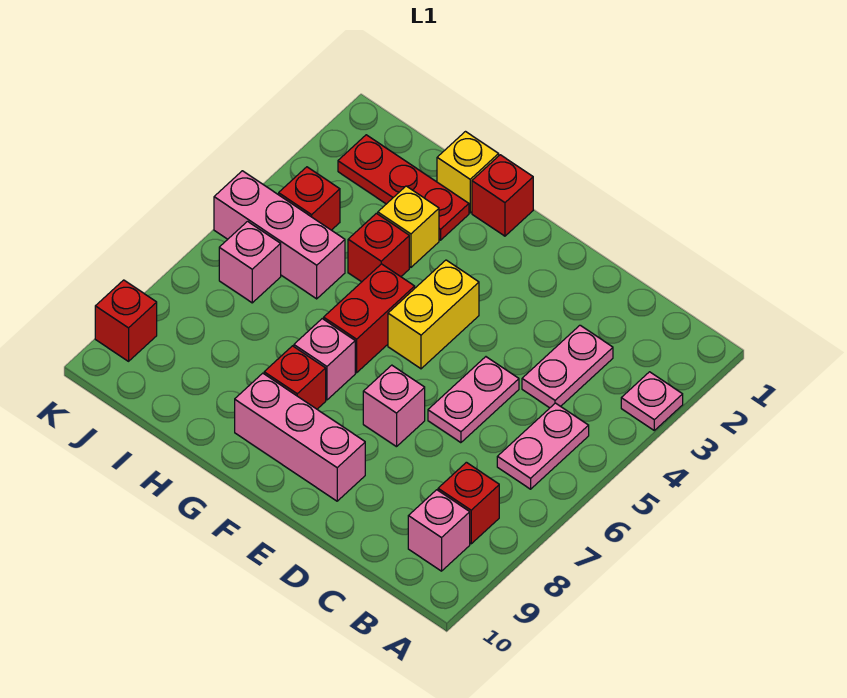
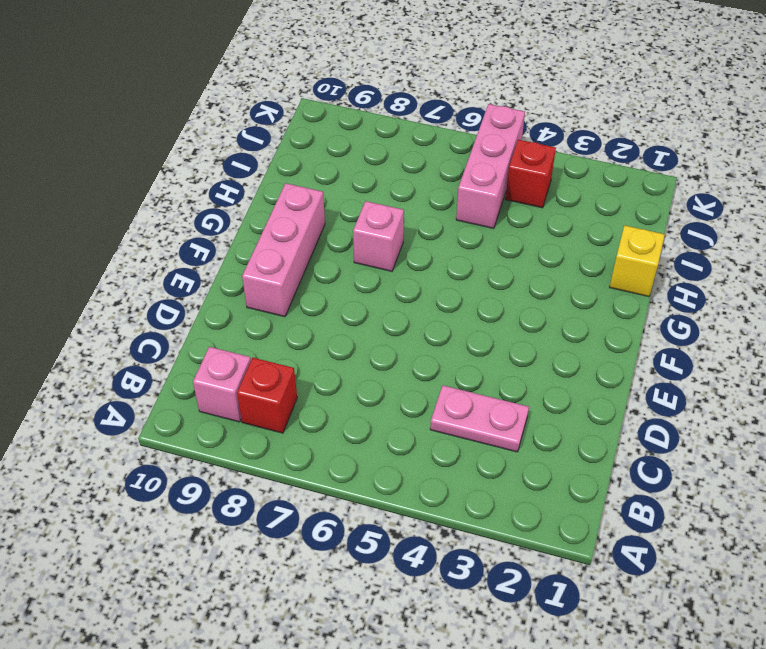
none -> pink 1x1 plate [621,372,683,430]
none -> pink 1x2 plate [497,403,589,489]
none -> pink 1x2 plate [428,357,519,443]

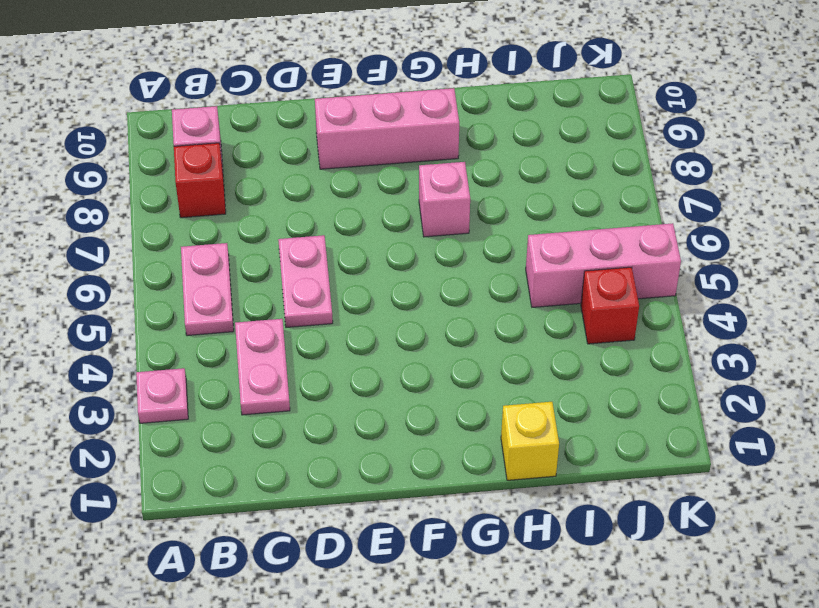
none -> pink 1x1 brick [363,365,425,447]
none -> yellow 1x2 brick [388,260,479,369]
none -> red 1x1 brick [472,155,533,236]

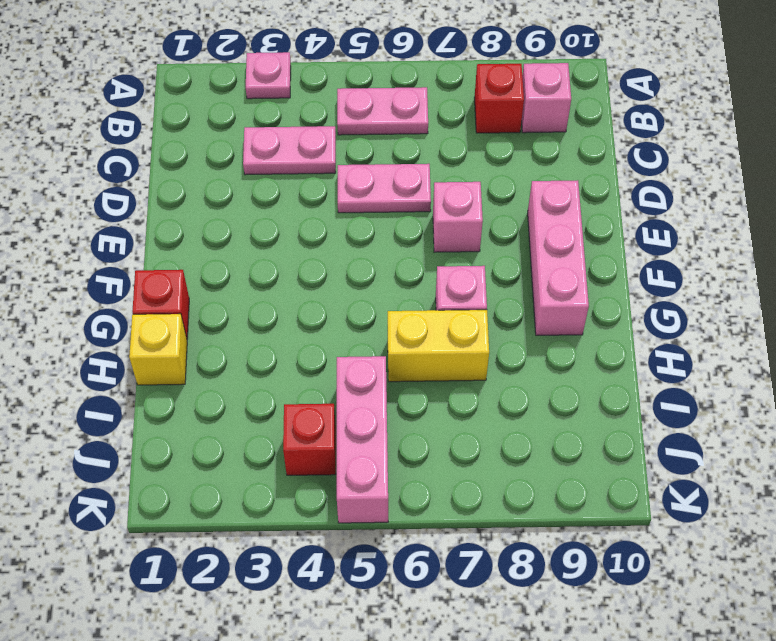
yellow 1x2 brick [388,310,489,382] -> yellow 1x2 brick moved to [388,260,479,369]
none -> red 1x2 brick [324,264,415,373]
none -> red 1x1 brick [264,346,326,409]
none -> red 1x3 plate [338,135,469,240]

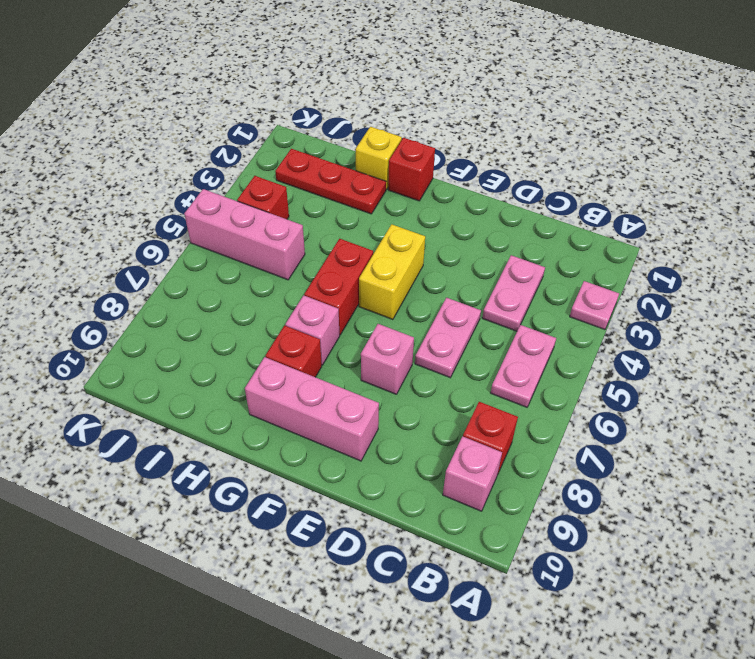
none -> yellow 1x1 brick [378,186,439,267]
none -> red 1x1 brick [348,213,409,282]
none -> pink 1x1 brick [219,221,281,303]

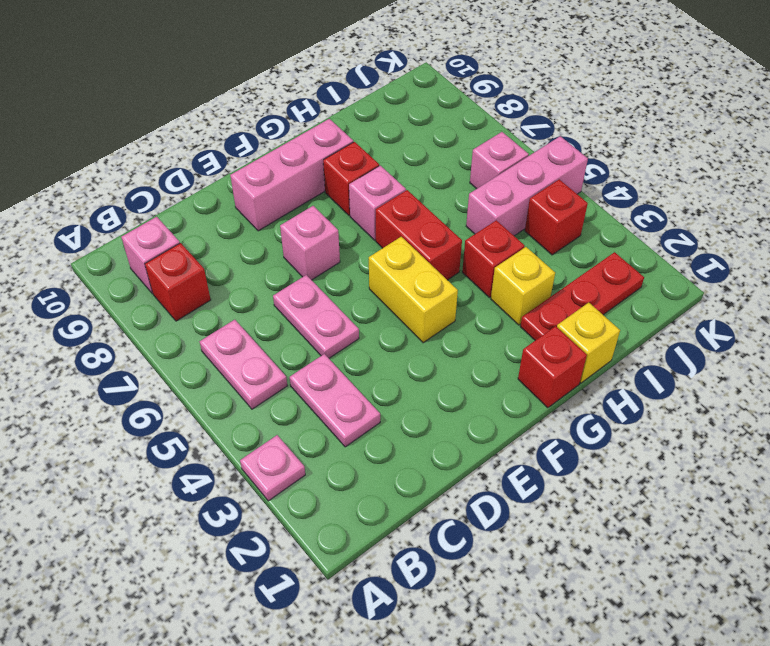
none -> red 1x1 brick [95,280,157,361]

